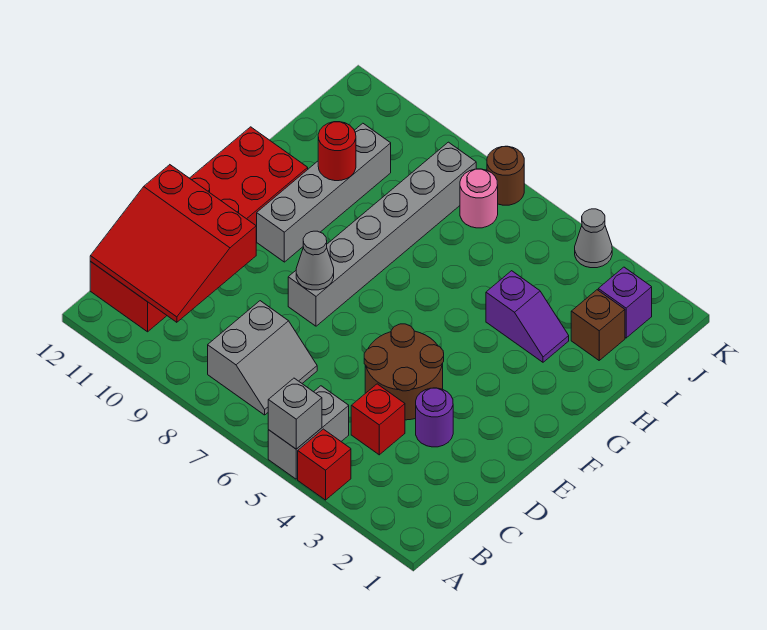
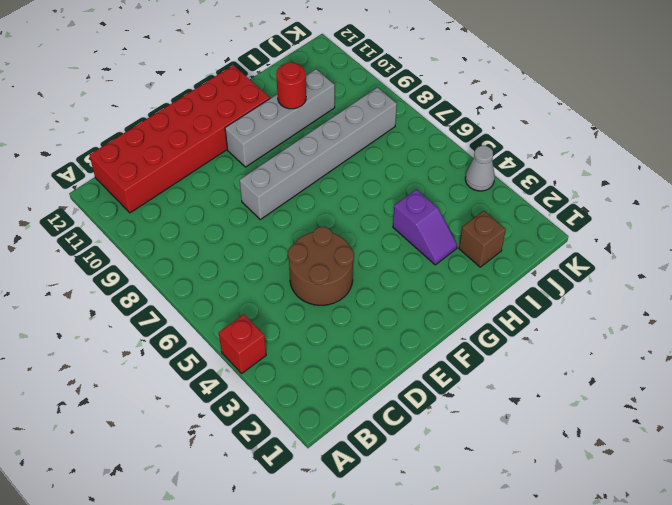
none -> grey 1x2 brick [268,386,349,479]
none -> grey 2x2 slope [208,301,317,415]
none -> red 1x1 brick [351,384,405,455]

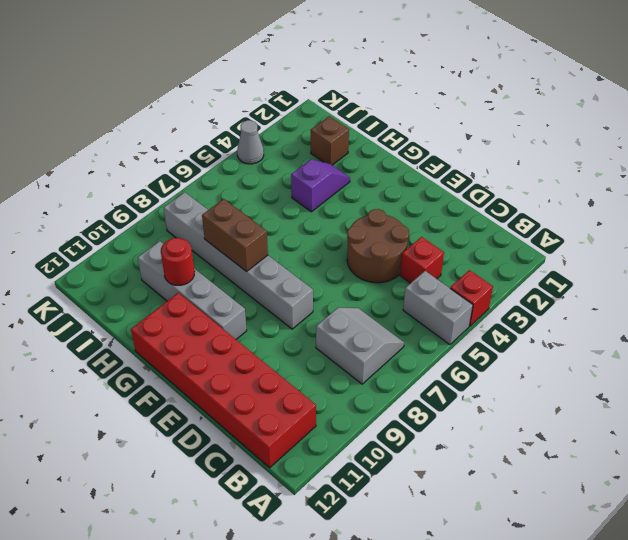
brown 1x2 brick [202,199,268,272] -> none
none -> purple 1x1 round brick [416,388,453,447]
none -> purple 1x1 brick [598,267,652,338]
none -> pink 1x1 round brick [460,169,498,228]

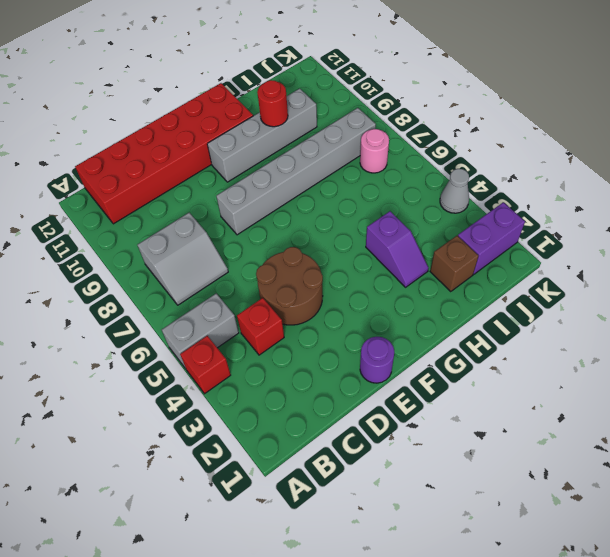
purple 1x1 round brick [360,337,394,383] -> purple 1x1 round brick moved to [416,388,453,447]
purple 1x2 brick [458,202,525,274] -> purple 1x1 brick [598,267,652,338]
none -> brown 1x1 round brick [487,146,524,205]
none -> grey 1x1 brick [268,378,322,449]
none -> red 3x3 slope [90,165,256,322]

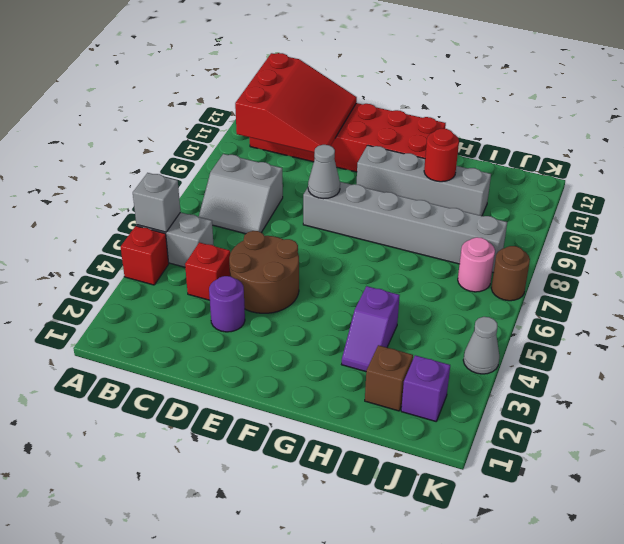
red 3x3 slope [235,53,357,153] -> red 3x3 slope turned to [90,165,256,322]

